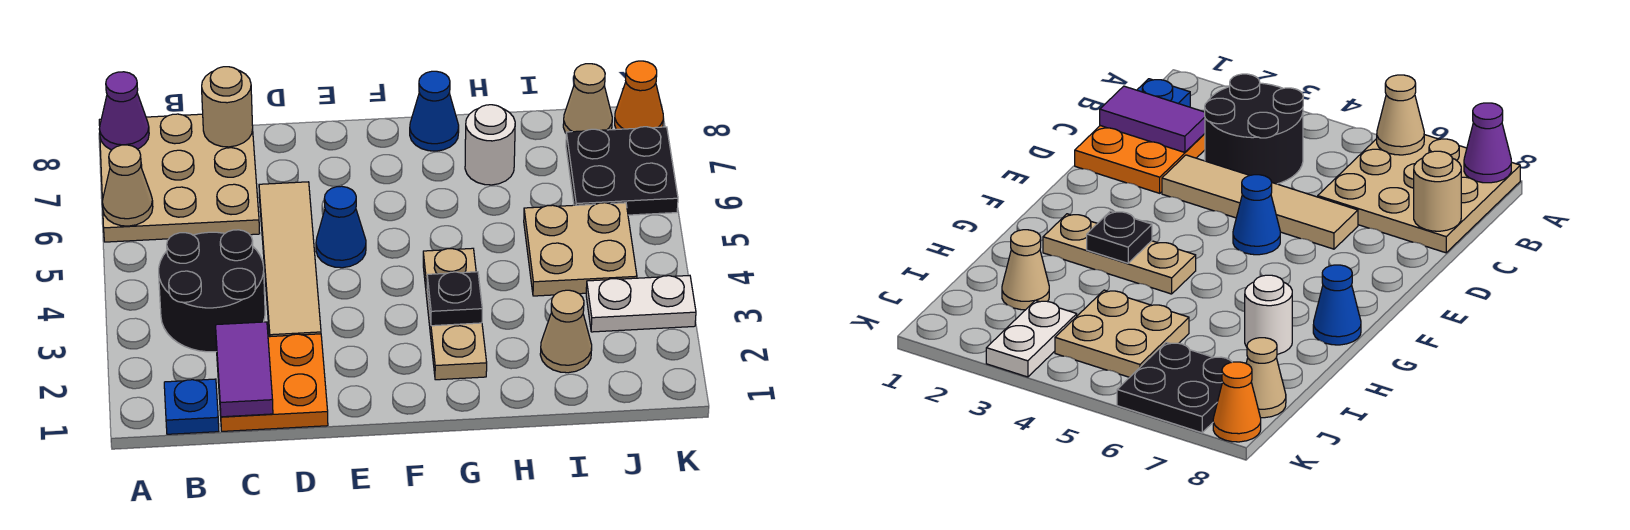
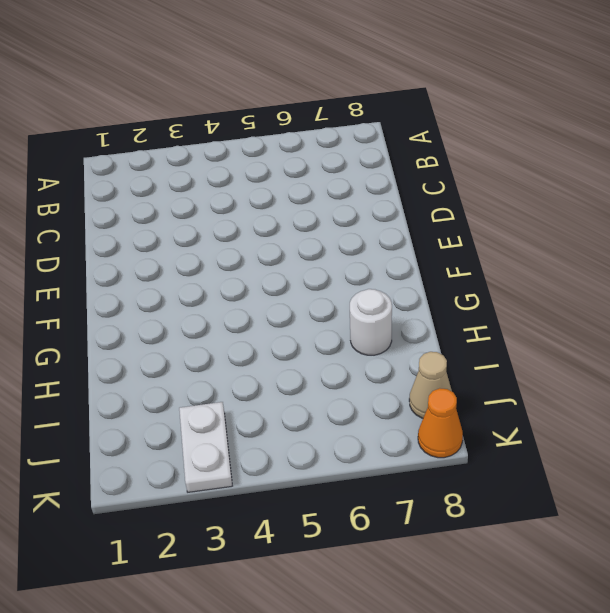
none -> tan 3x3 plate [99,114,260,242]
none -> blue 1x1 plate [164,379,219,434]
none -> black 2x2 round brick [159,230,265,352]

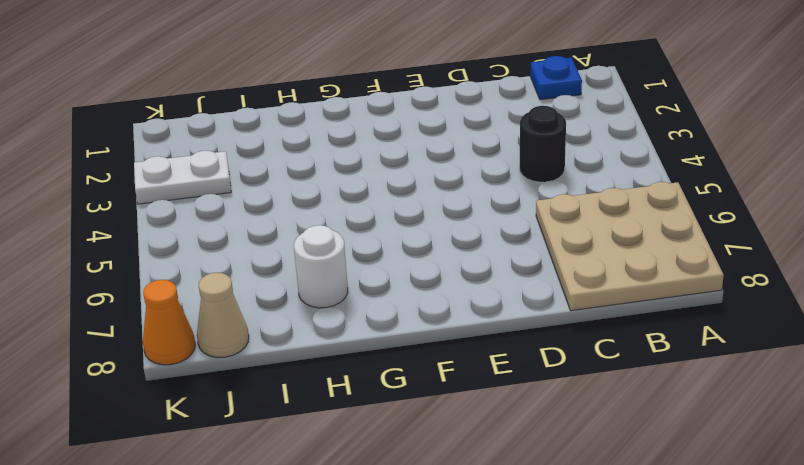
black 1x1 round brick [520,106,566,182] -> black 2x2 round brick [159,230,265,352]
none -> orange 2x2 plate [216,334,328,431]
none -> tan 1x4 tile [259,182,321,337]
none -> blue 1x1 cone [316,186,366,268]

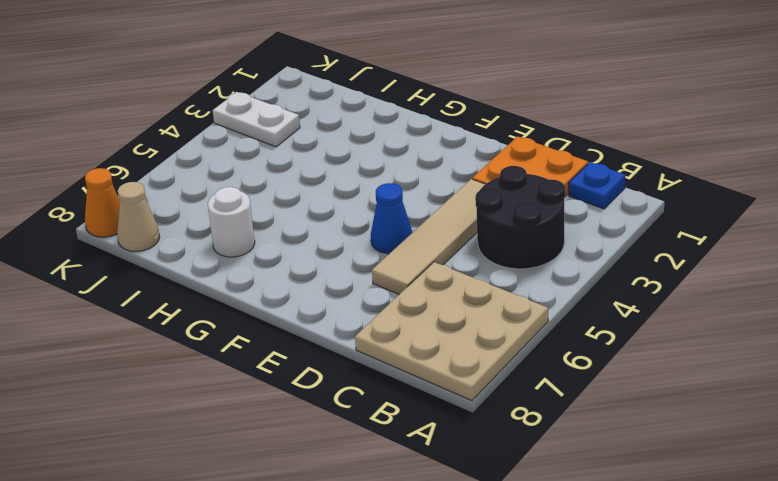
none -> tan 1x3 plate [423,248,487,380]
none -> blue 1x1 cone [410,71,459,151]
none -> tan 1x1 cone [540,290,592,373]

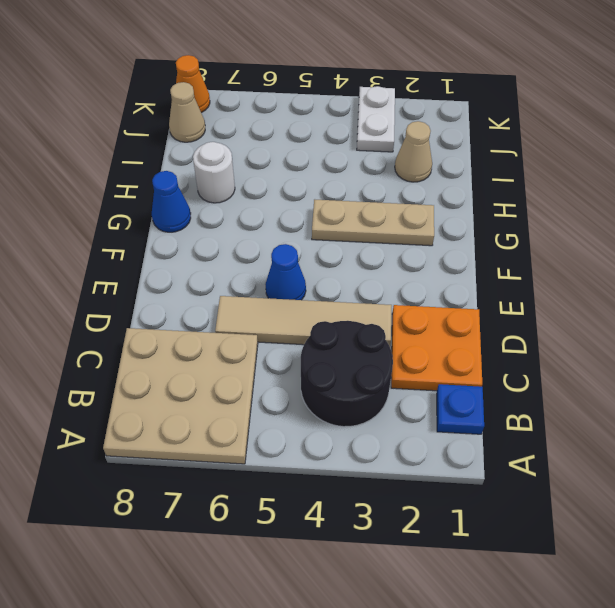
none -> tan 2x2 plate [524,203,637,296]
none -> black 2x2 plate [566,127,678,215]
none -> tan 1x1 cone [102,145,153,226]

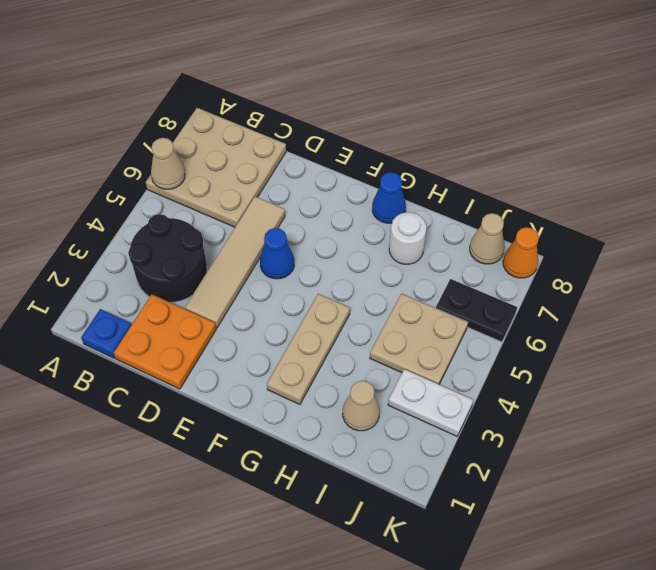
black 1x2 plate [436,279,517,342] -> black 2x2 plate [566,127,678,215]
none -> purple 1x1 cone [99,72,149,150]
none -> purple 1x2 tile [216,322,273,417]
none -> tan 1x1 round brick [202,67,253,147]

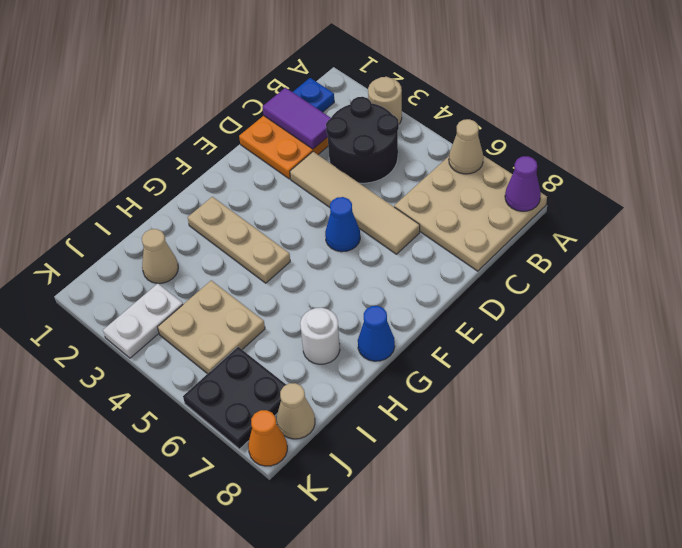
tan 1x1 round brick [368,77,402,124] -> tan 1x1 round brick moved to [202,67,253,147]
none -> black 1x1 plate [427,272,482,326]

